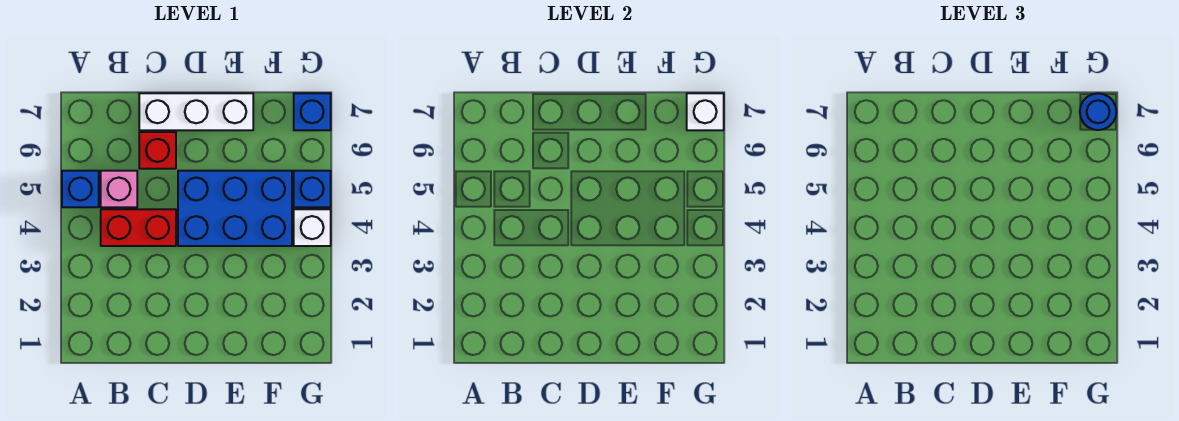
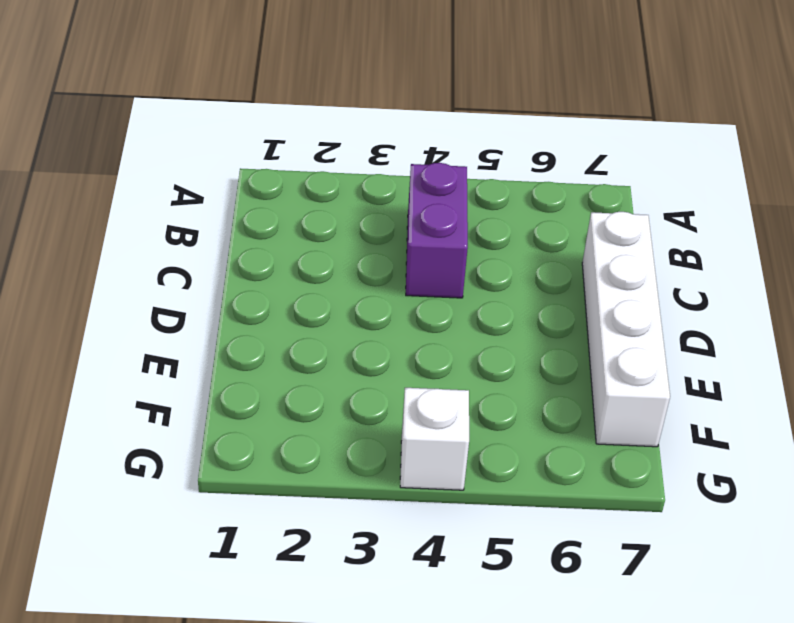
purple 1x2 brick [406,163,468,298] -> red 1x2 brick [101,209,176,246]
white 1x4 brick [582,212,670,447] -> white 1x3 brick [139,93,253,130]
none -> blue 1x1 brick [62,171,99,207]
none -> pink 1x1 brick [101,171,137,207]

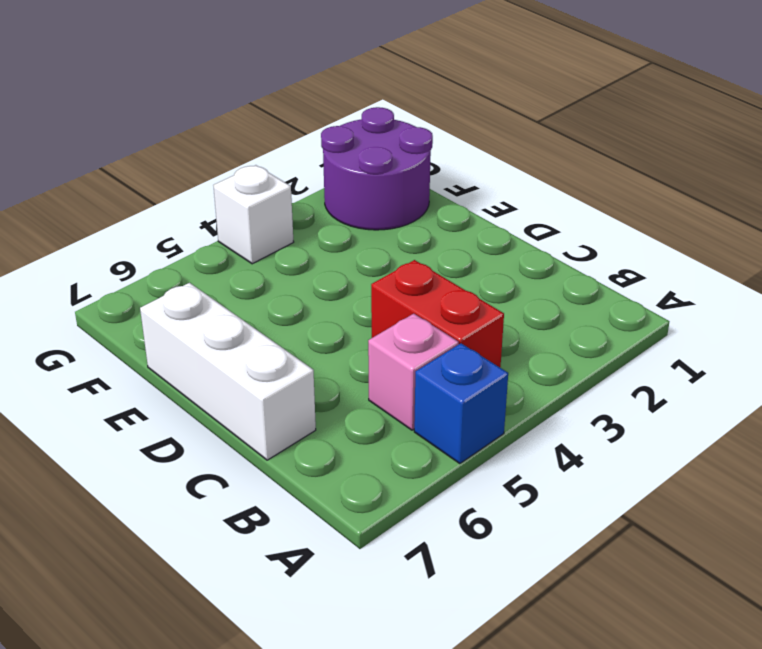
purple 2x2 round brick [321,107,433,230] -> none
none -> red 1x1 brick [139,132,176,169]
none -> blue 2x3 brick [178,171,292,246]

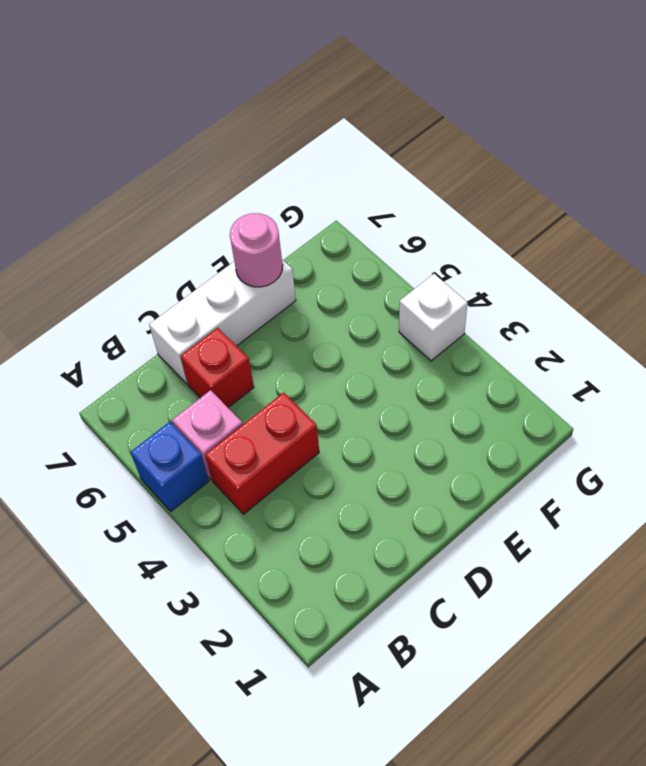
pink 1x1 round brick [230,213,283,287] -> none
none -> blue 2x3 brick [178,171,292,246]
none -> blue 1x1 brick [294,171,331,207]

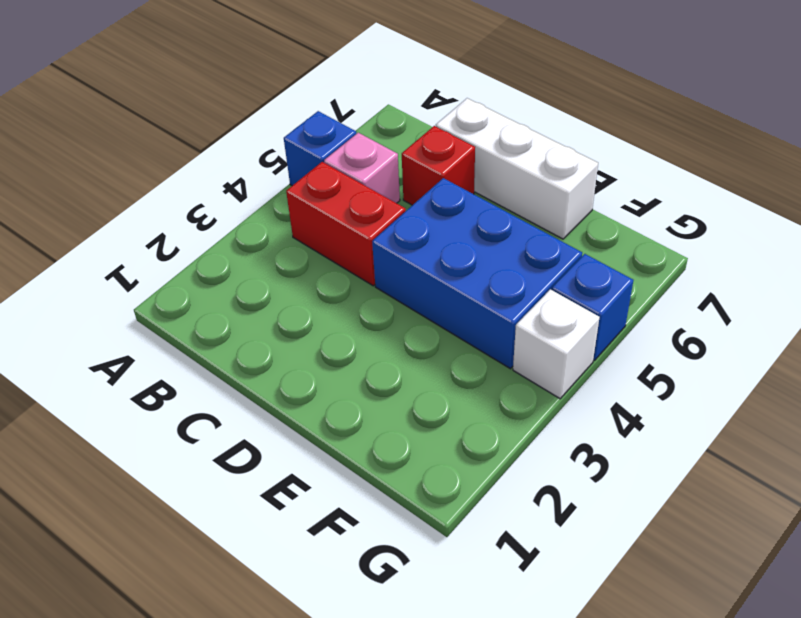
none -> blue 1x1 brick [294,93,331,130]
none -> white 1x1 brick [687,93,724,130]

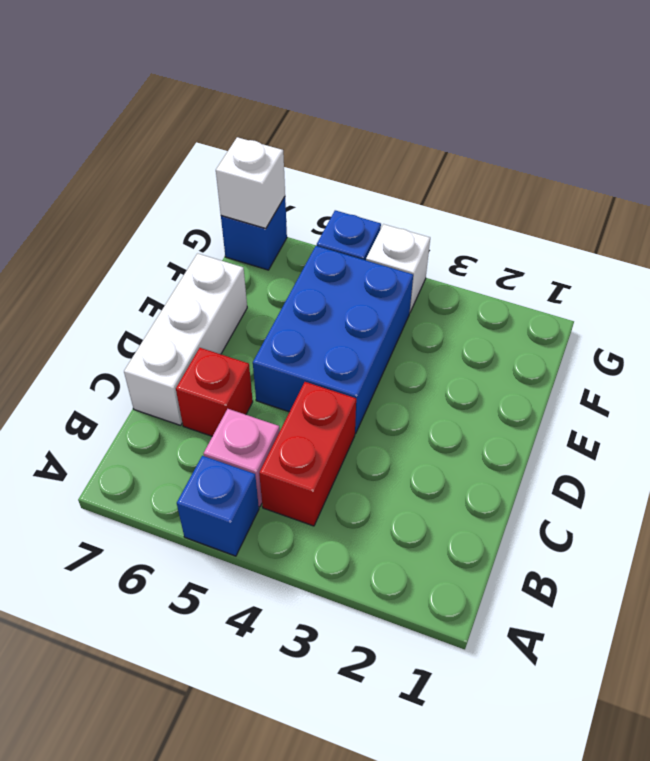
none -> blue 1x1 round brick [1080,93,1116,130]

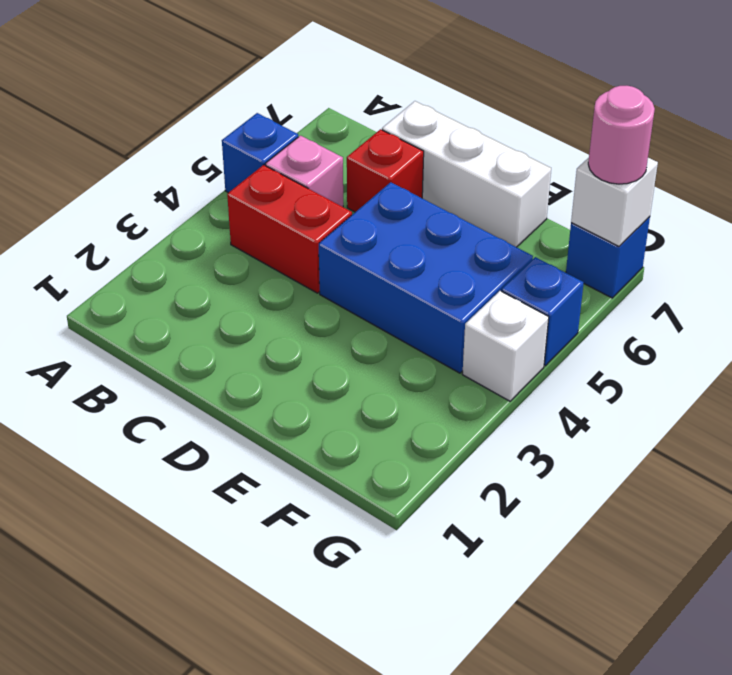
pink 1x1 round brick [588,86,655,184] -> blue 1x1 round brick [1080,93,1116,130]

